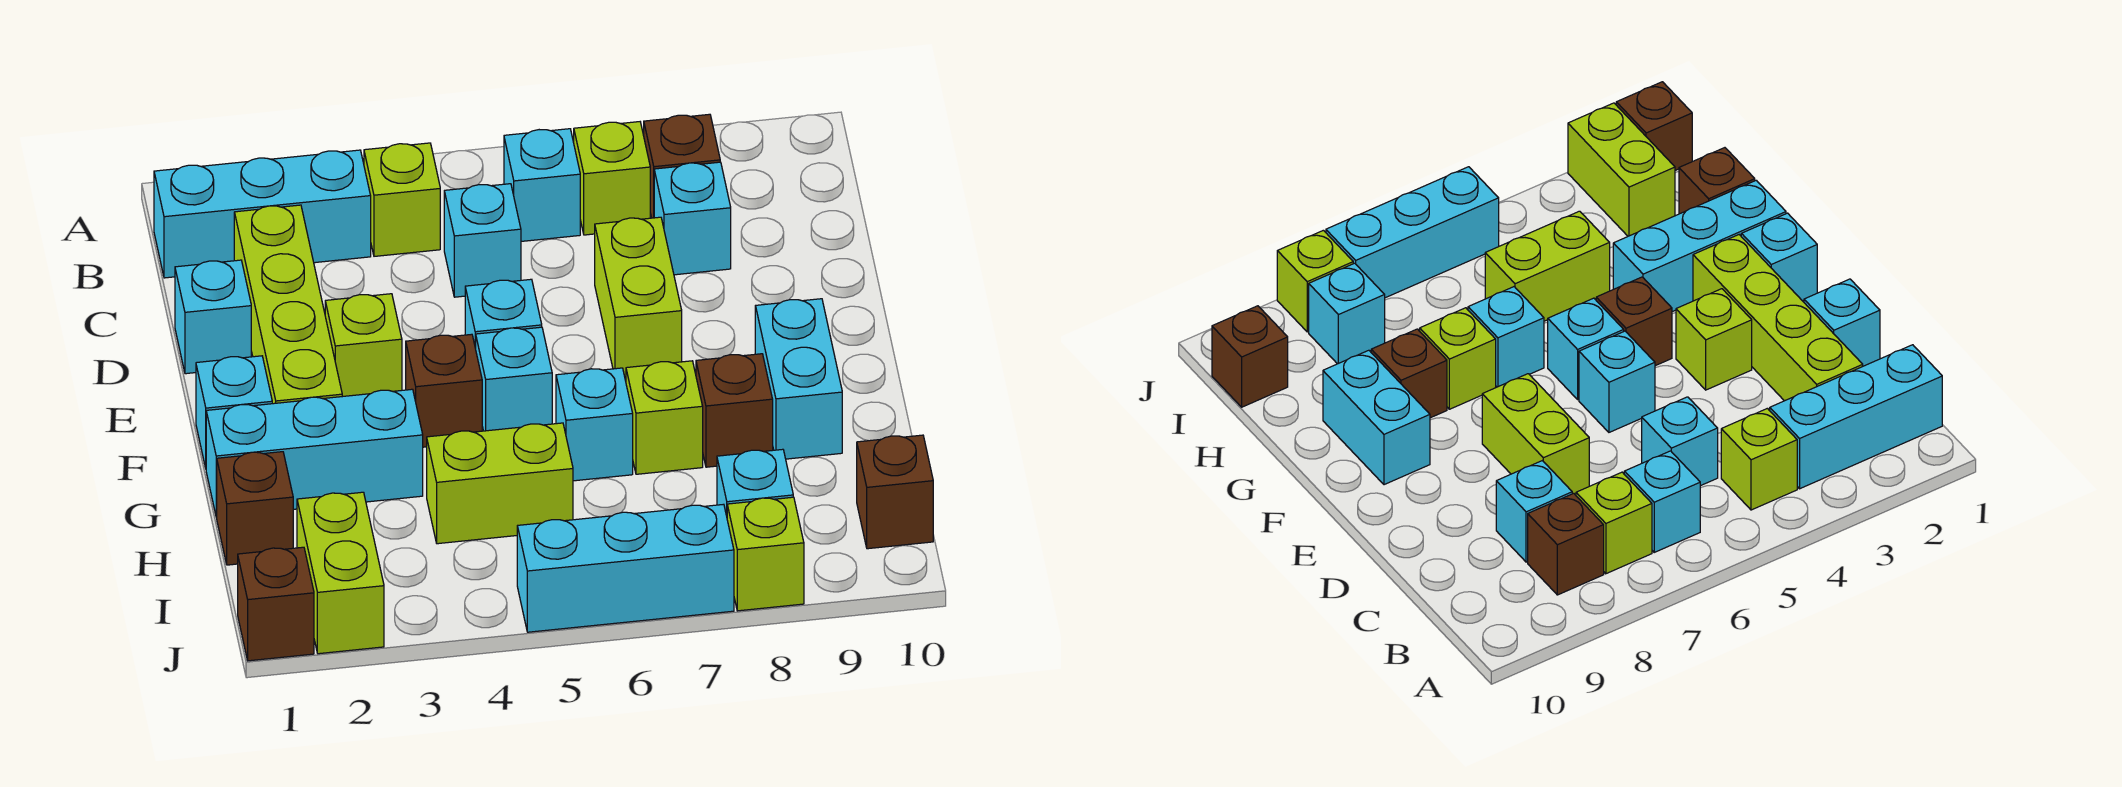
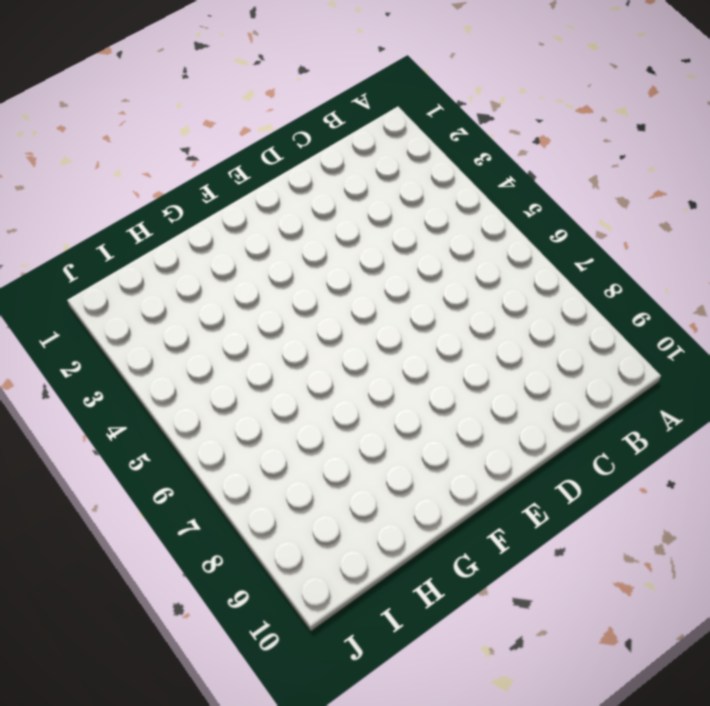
none -> cyan 1x3 brick [154,150,371,278]
none -> lime 1x1 brick [364,143,440,256]
none -> cyan 1x1 brick [504,129,580,241]

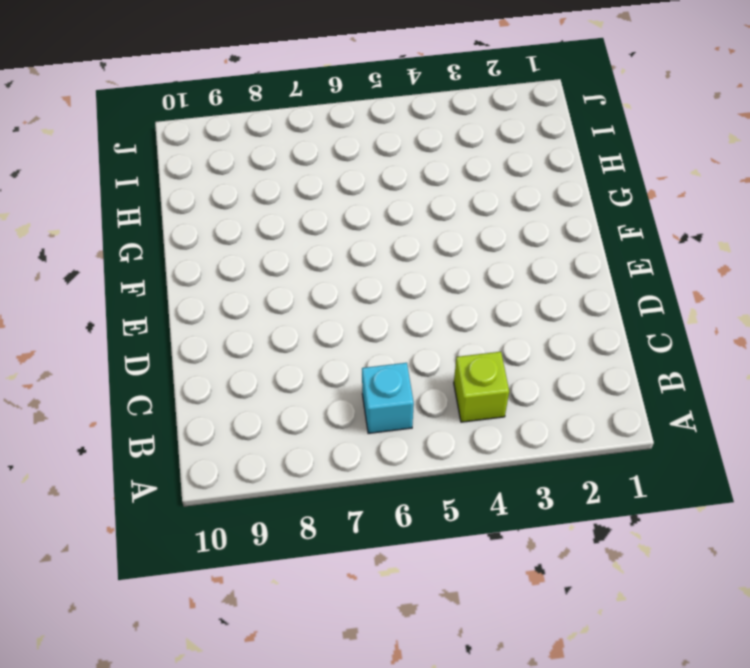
none -> cyan 1x3 brick [154,150,371,278]
none -> lime 1x1 brick [574,122,650,235]
none -> brown 1x1 brick [644,114,720,218]

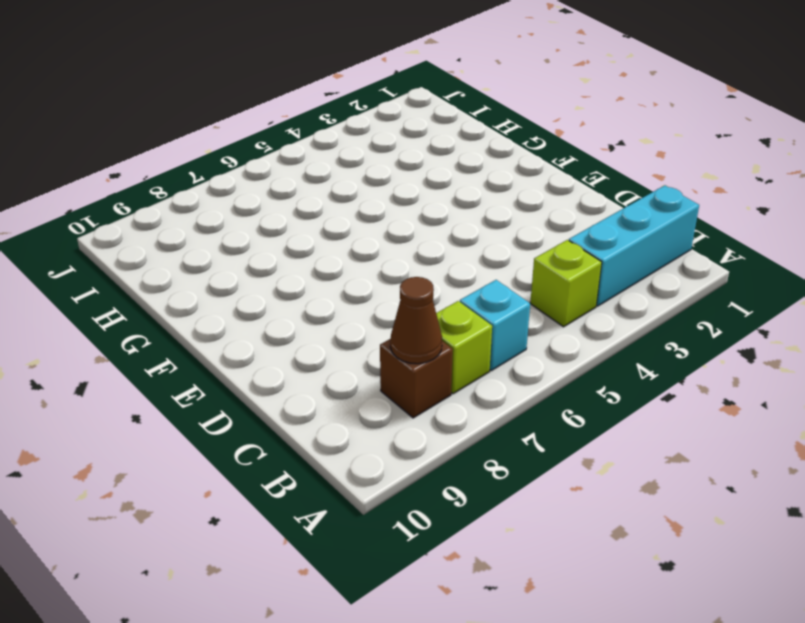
brown 1x1 cone [390,277,442,364] -> none
none -> lime 1x4 brick [234,205,342,404]
none -> cyan 1x1 brick [444,184,521,297]
none -> cyan 1x1 brick [654,162,731,275]

